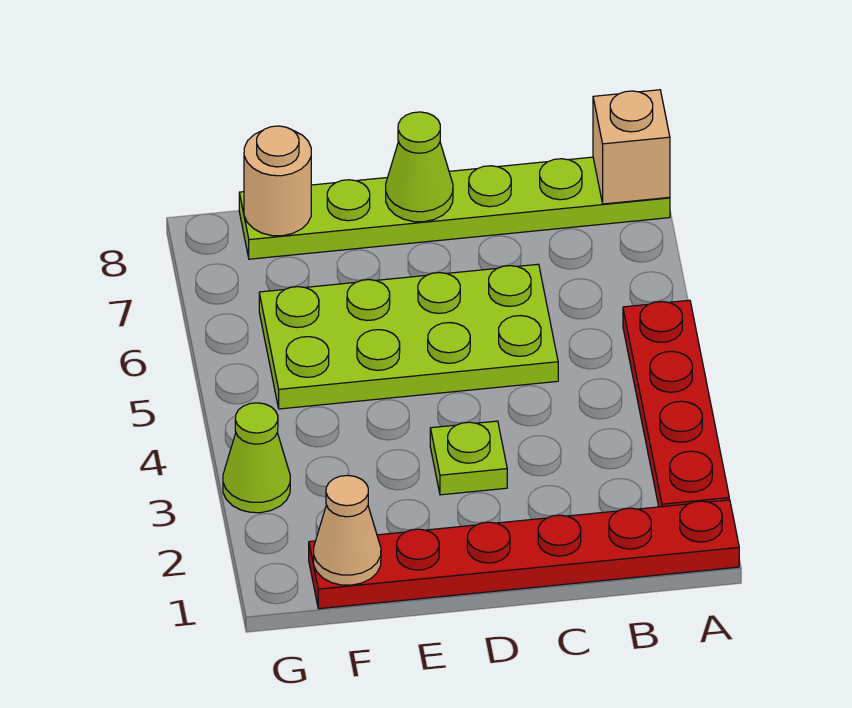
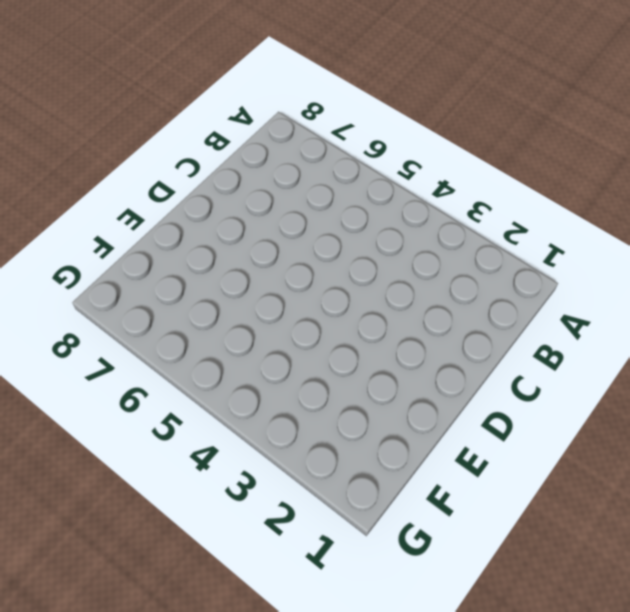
none -> red 1x6 plate [309,500,739,609]
none -> red 1x4 plate [623,300,729,507]

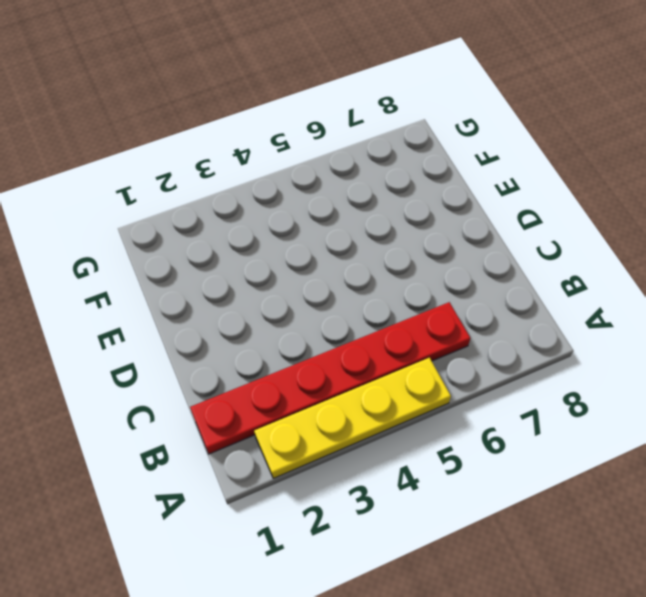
yellow 1x4 plate [254,358,451,478] -> red 1x4 plate [623,300,729,507]
red 1x6 plate [190,302,471,454] -> red 1x6 plate turned to [309,500,739,609]
none -> lime 1x6 plate [239,157,670,259]
none -> lime 2x4 plate [259,264,558,409]

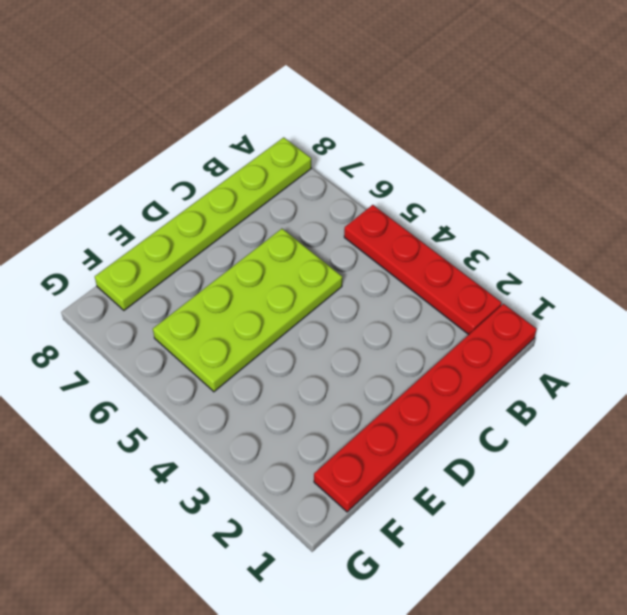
none -> lime 1x1 plate [430,421,507,495]
none -> lime 1x1 cone [223,403,290,513]

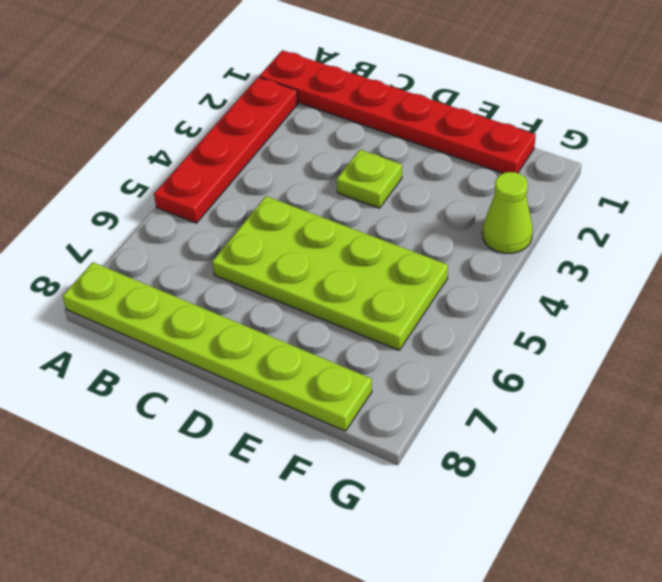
none -> tan 1x1 brick [593,90,670,204]
none -> lime 1x1 cone [386,112,453,222]

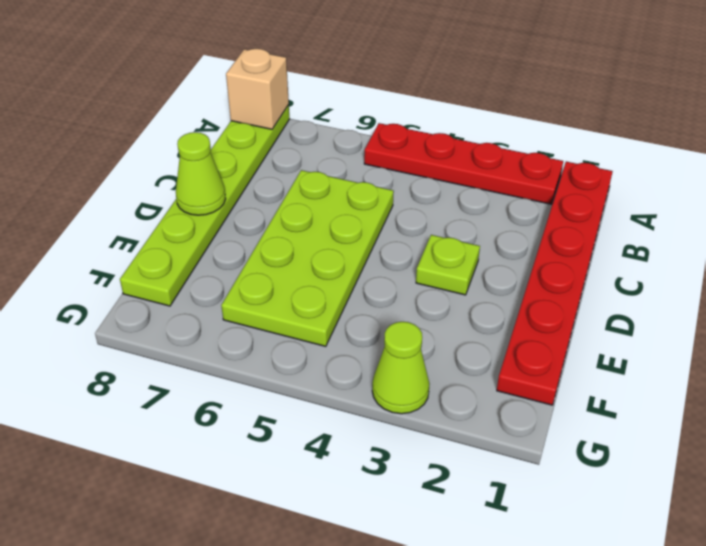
none -> tan 1x1 cone [314,475,381,585]
none -> tan 1x1 round brick [244,126,311,236]

